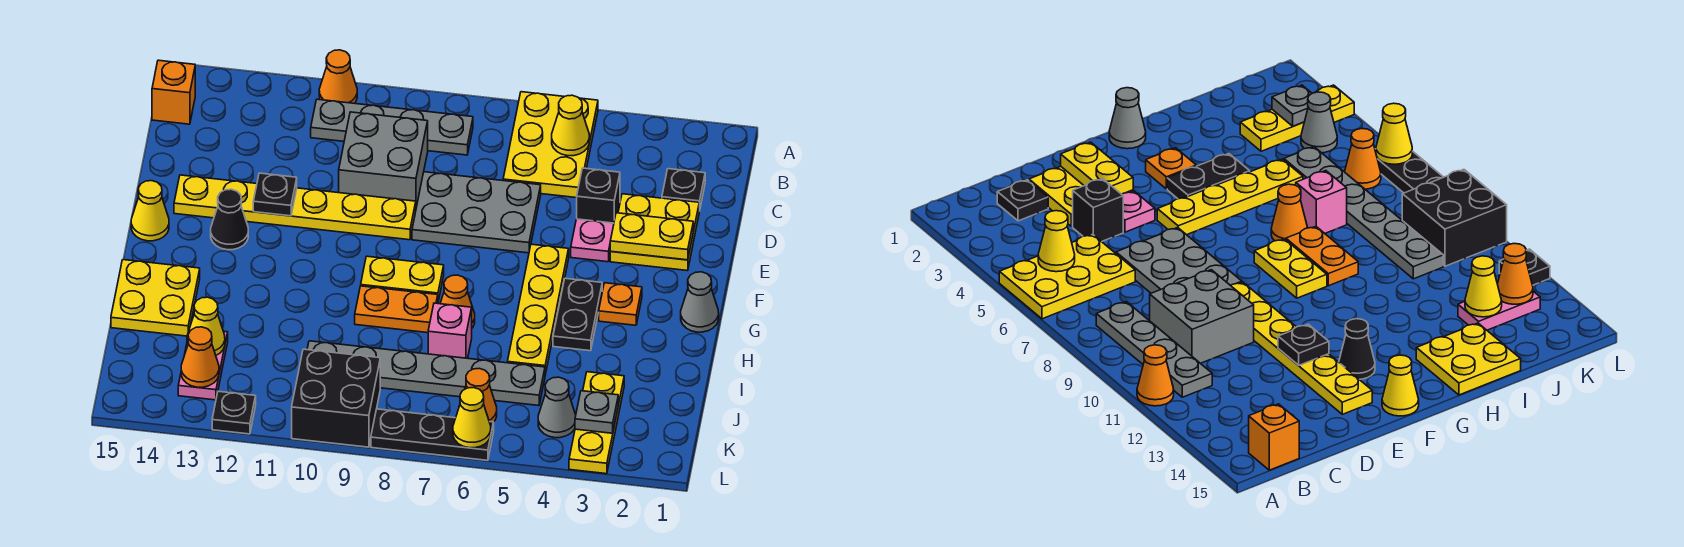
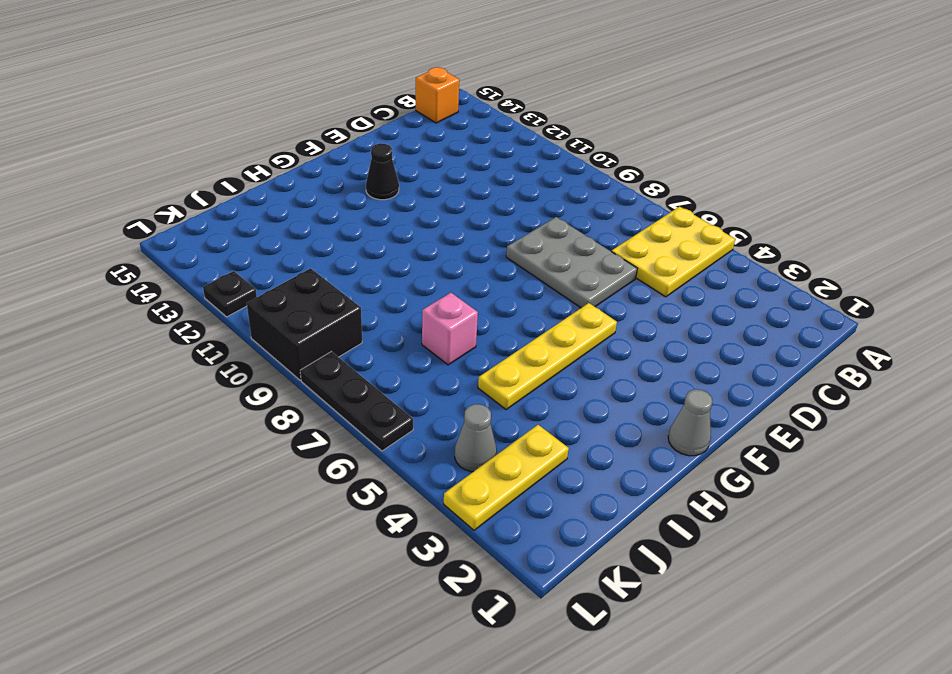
none -> orange 1x1 cone [319,50,357,103]
none -> grey 1x4 plate [311,99,473,155]
none -> black 1x1 plate [662,169,705,211]
none -> grey 2x2 brick [339,112,428,207]

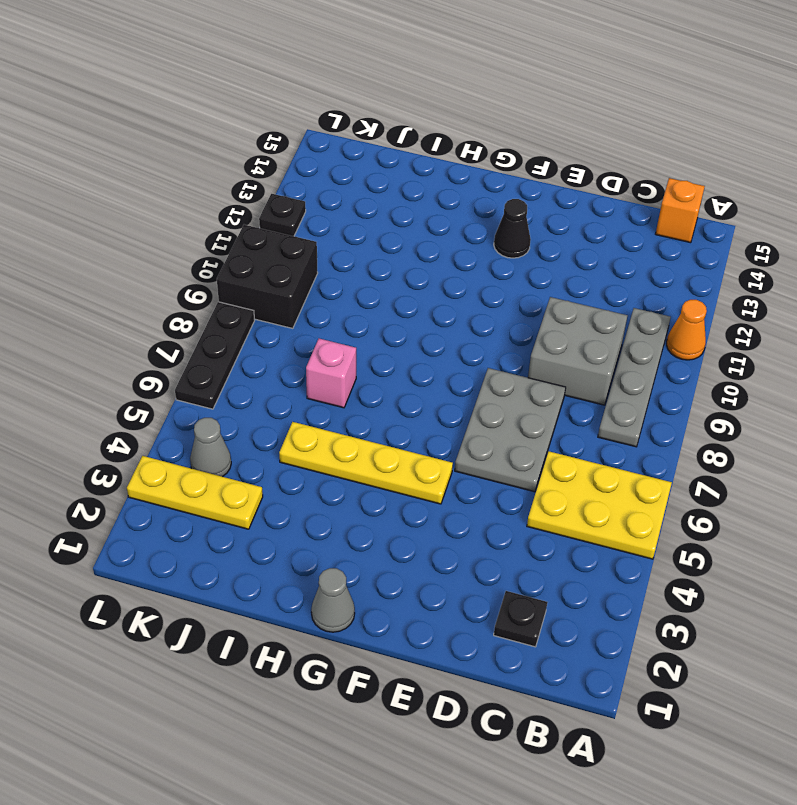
none -> yellow 2x2 plate [610,194,699,271]
none -> black 1x1 brick [577,168,620,223]
none -> pink 1x1 plate [571,219,614,262]
none -> yellow 1x6 plate [174,175,416,240]

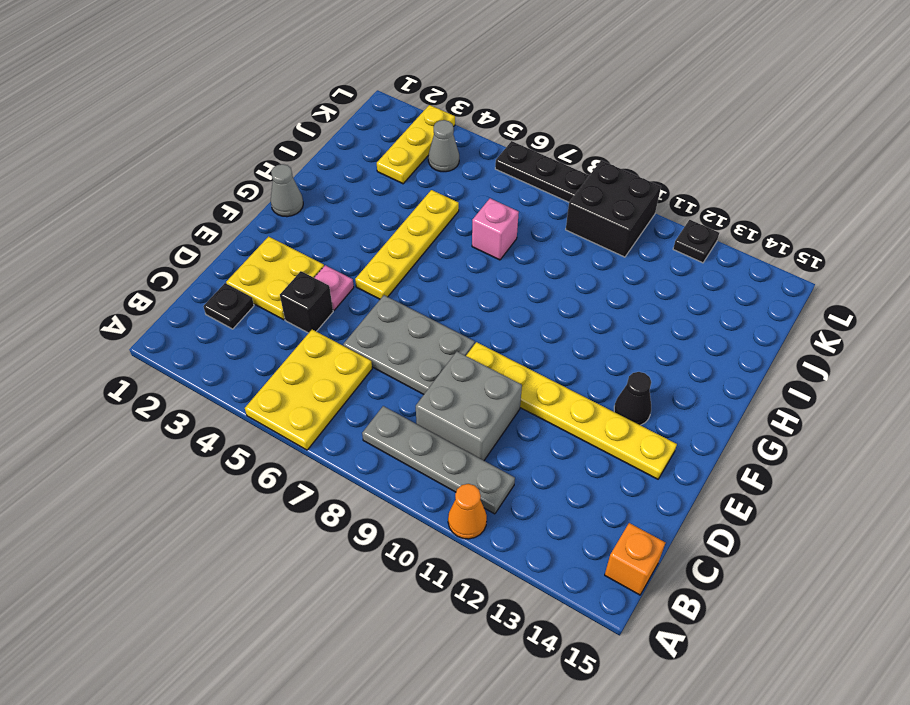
none -> yellow 1x1 cone [131,181,169,241]
none -> orange 1x1 plate [599,283,642,325]
none -> black 1x2 plate [553,278,602,351]
none -> yellow 1x2 plate [361,256,444,301]

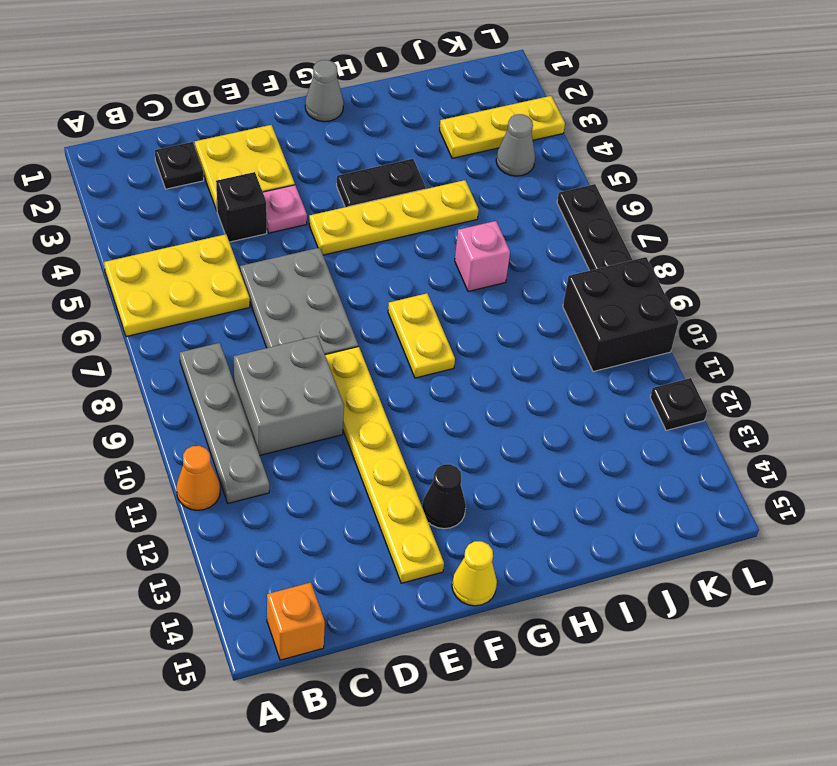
none -> orange 1x1 plate [599,283,642,325]
none -> orange 1x1 cone [440,275,475,328]
none -> orange 1x2 plate [355,286,438,333]
none -> yellow 2x2 plate [111,260,200,336]

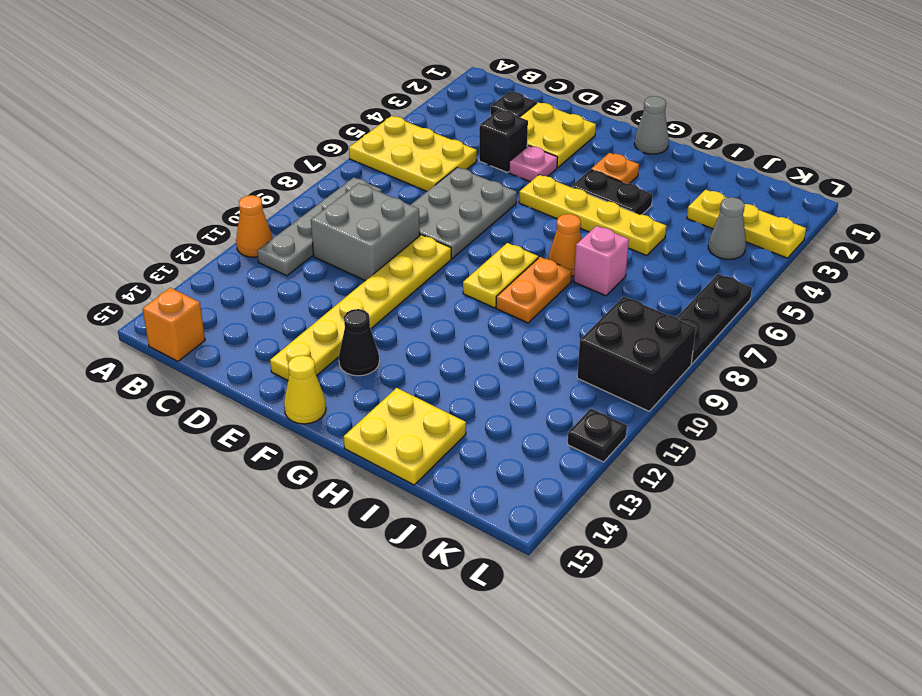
none -> grey 1x6 plate [307,341,545,406]
none -> pink 1x2 plate [178,331,228,400]
none -> orange 1x1 cone [465,368,497,422]
none -> yellow 1x1 cone [552,95,589,156]

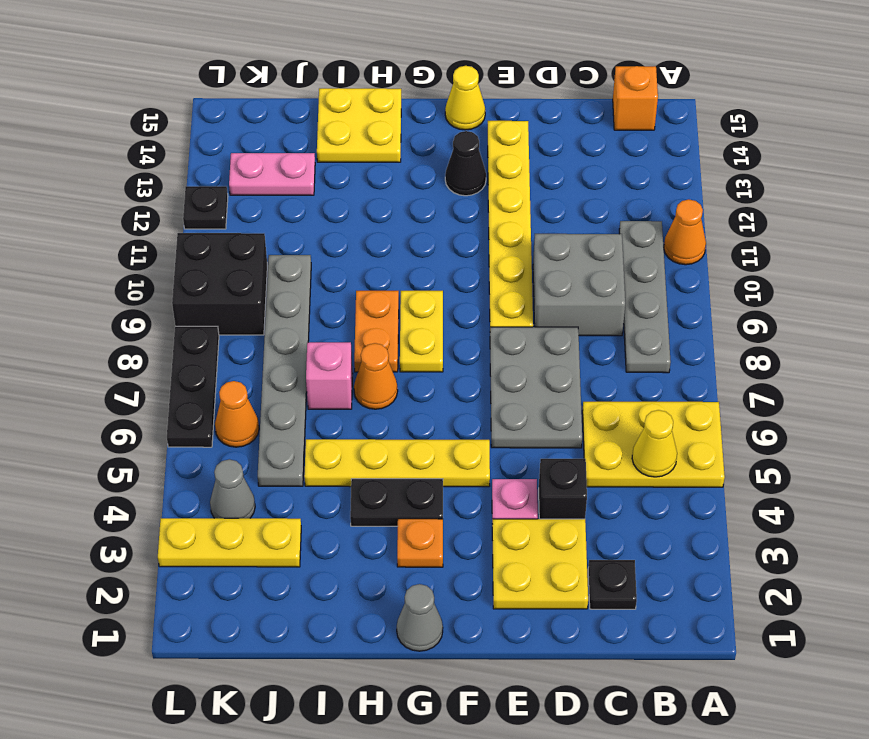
none -> yellow 1x2 plate [610,213,693,260]
none -> black 1x1 plate [253,173,297,216]
none -> yellow 1x1 cone [187,297,225,355]
none -> grey 1x1 plate [575,391,618,433]

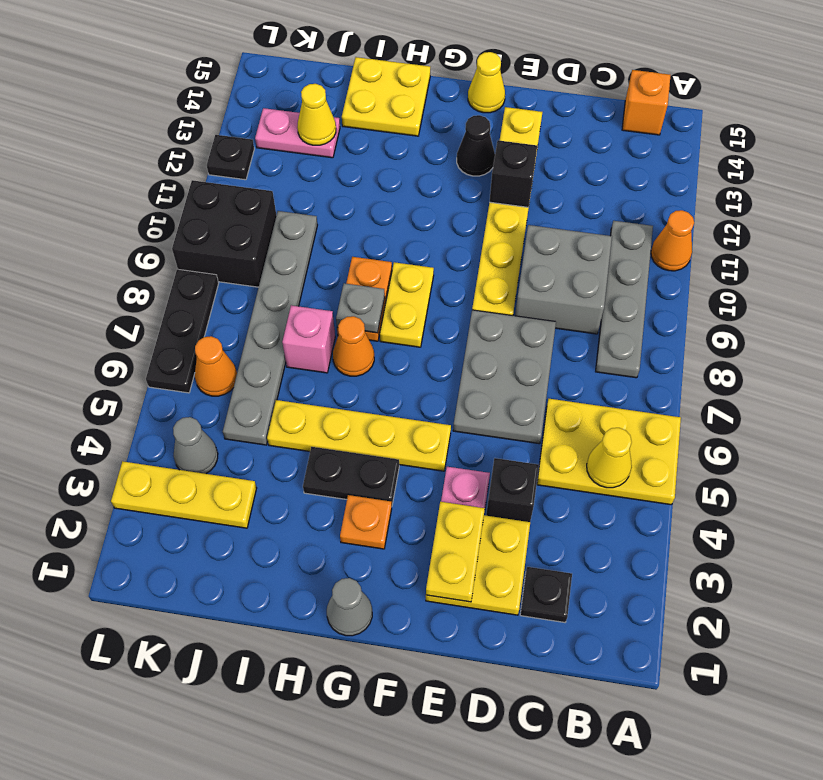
black 1x1 brick [490,140,537,207] -> black 1x1 plate [253,173,297,216]
grey 1x1 plate [336,283,385,333] -> grey 1x1 plate moved to [575,391,618,433]
none -> orange 1x1 cone [181,327,219,387]
none -> yellow 1x1 cone [453,387,491,448]

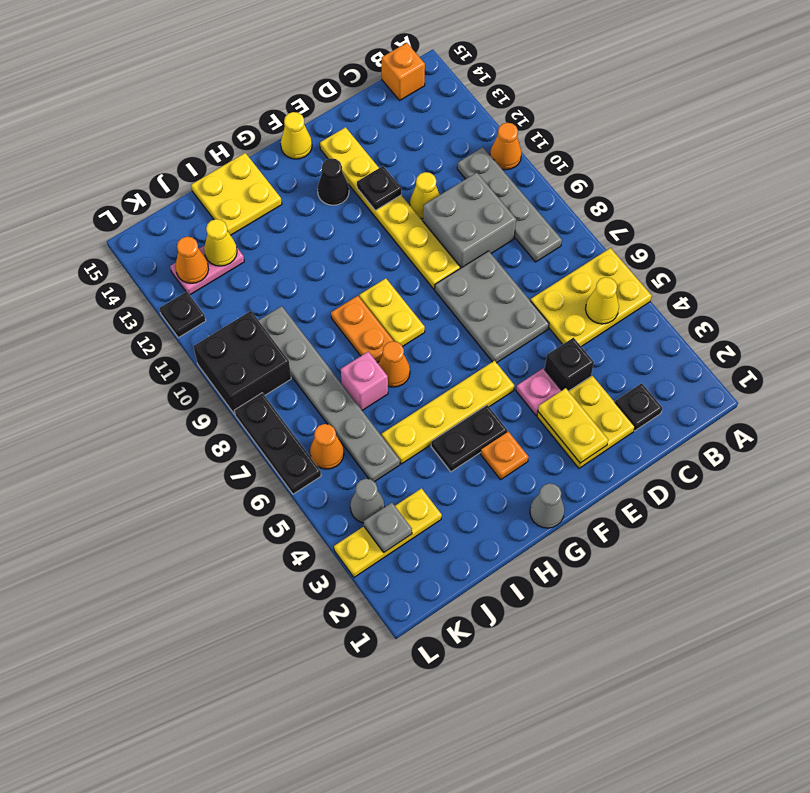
yellow 1x1 cone [410,172,440,219] -> yellow 1x1 cone moved to [453,387,491,448]

